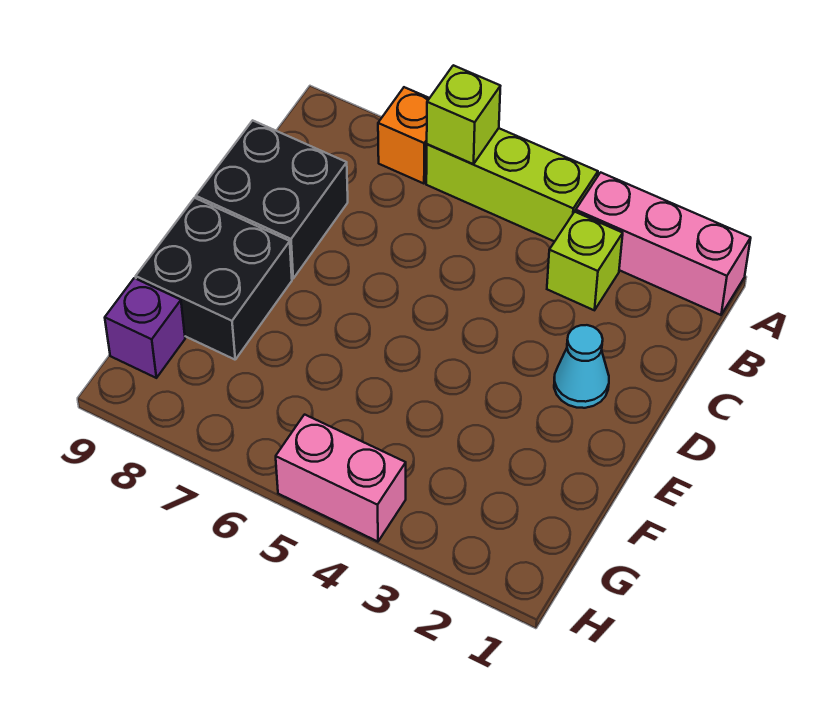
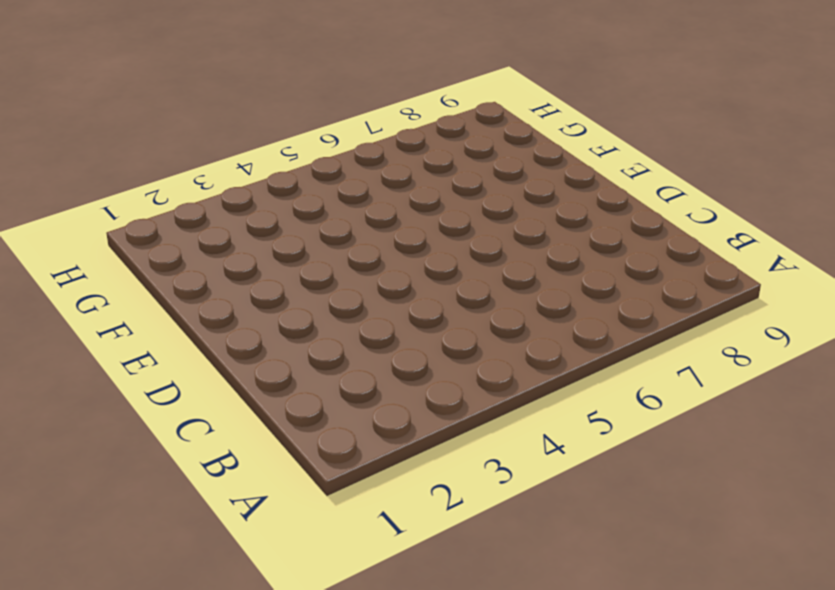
none -> pink 1x3 brick [576,172,751,315]
none -> lime 1x3 brick [426,128,598,242]

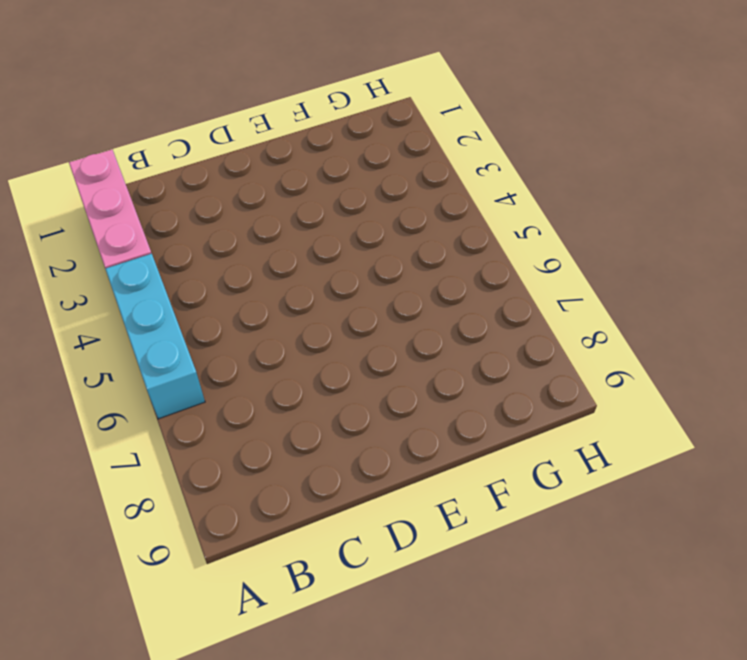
cyan 1x3 brick [105,254,205,419] -> lime 1x3 brick [426,128,598,242]
none -> orange 1x1 brick [378,87,429,184]
none -> lime 1x1 brick [547,212,623,310]

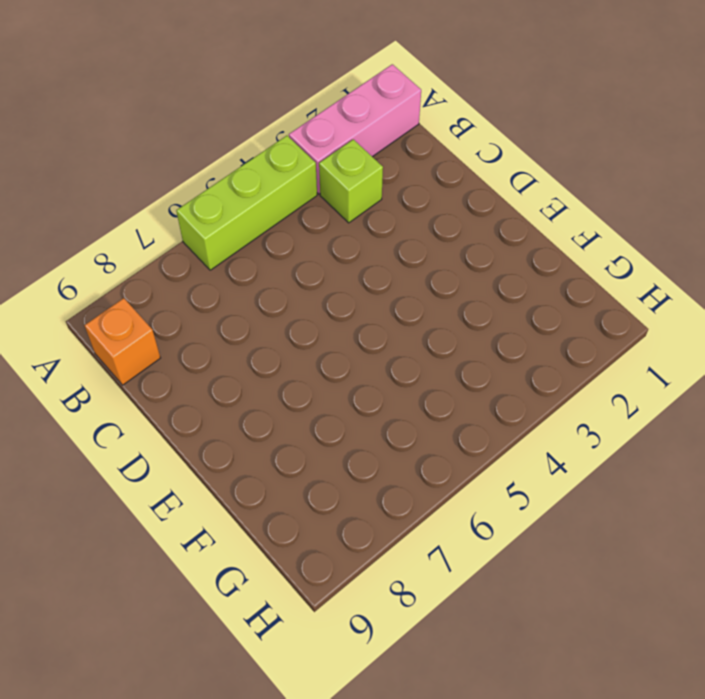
orange 1x1 brick [84,298,160,385] -> orange 1x1 brick moved to [378,87,429,184]
none -> black 2x2 brick [196,120,348,278]
none -> cyan 1x1 cone [554,325,609,408]

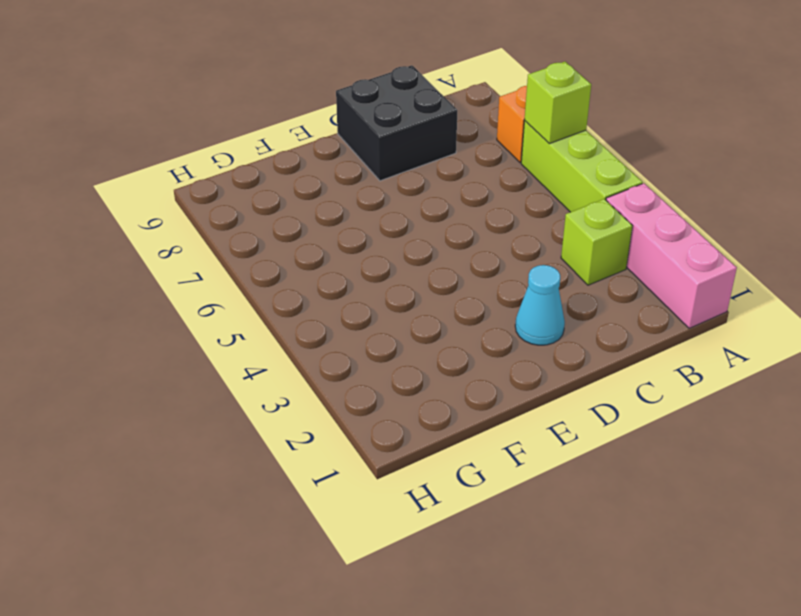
none -> black 2x2 brick [136,198,292,360]
none -> purple 1x1 brick [105,278,185,378]

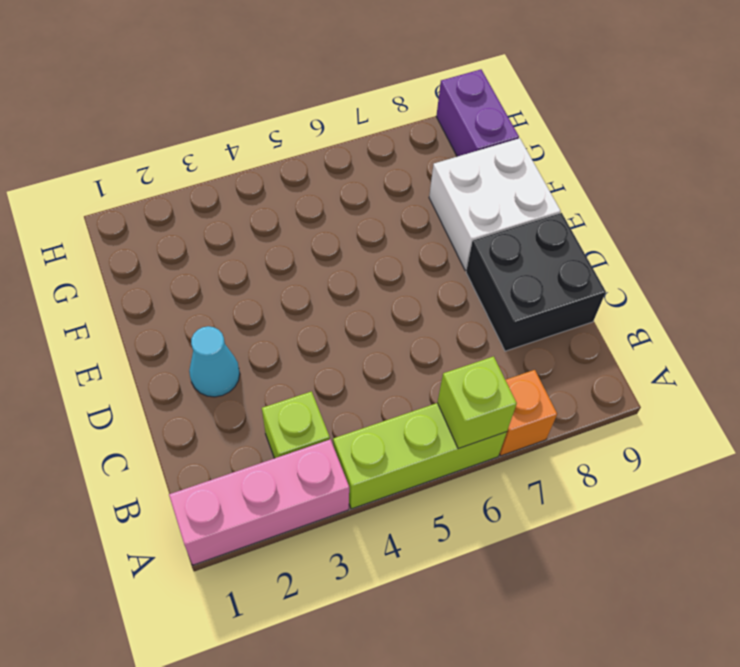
white 2x2 brick [429,138,561,270] -> black 2x2 brick [136,198,292,360]
purple 1x2 brick [436,69,519,157] -> purple 1x1 brick [105,278,185,378]
none -> pink 1x2 brick [276,415,406,542]

